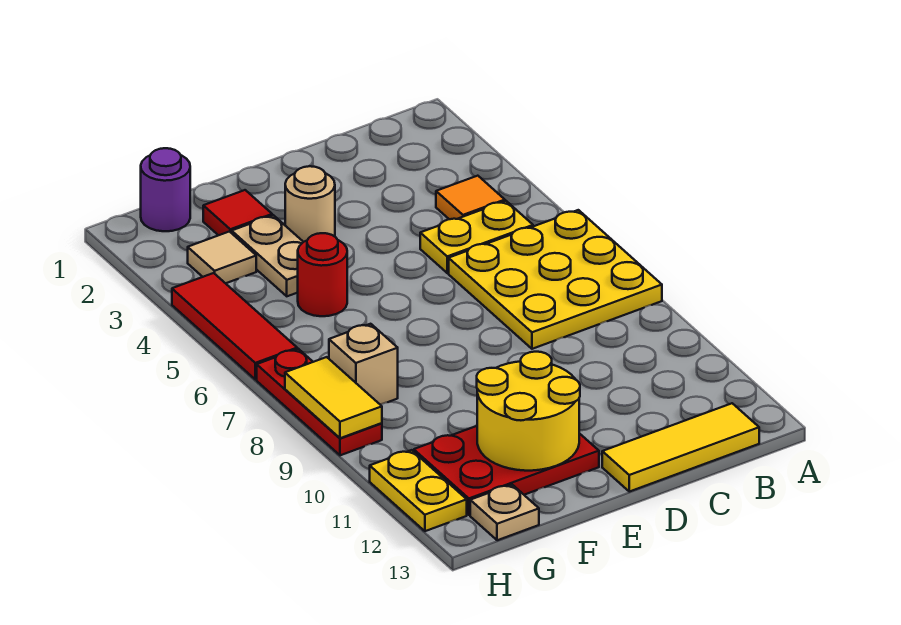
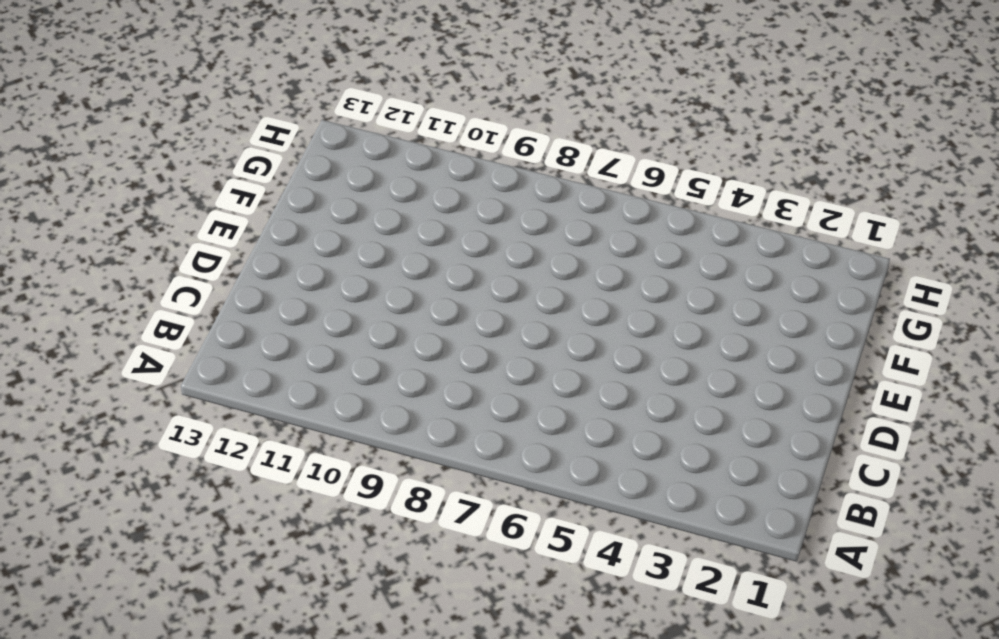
none -> yellow 3x3 plate [449,210,662,349]
none -> orange 1x1 tile [436,176,505,219]
none -> yellow 1x2 plate [420,201,533,273]

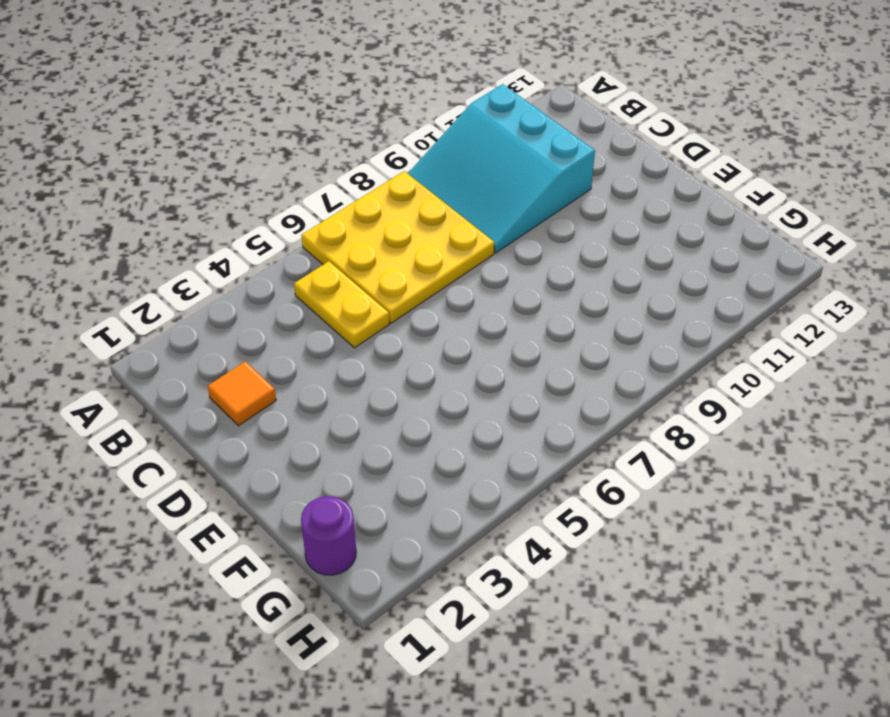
cyan 3x3 slope [408,84,595,253] -> none
orange 1x1 tile [208,361,276,426] -> orange 1x1 tile moved to [436,176,505,219]
none -> yellow 1x3 tile [602,403,759,492]
none -> tan 1x1 round brick [285,166,335,242]
none -> red 2x3 plate [414,426,599,515]

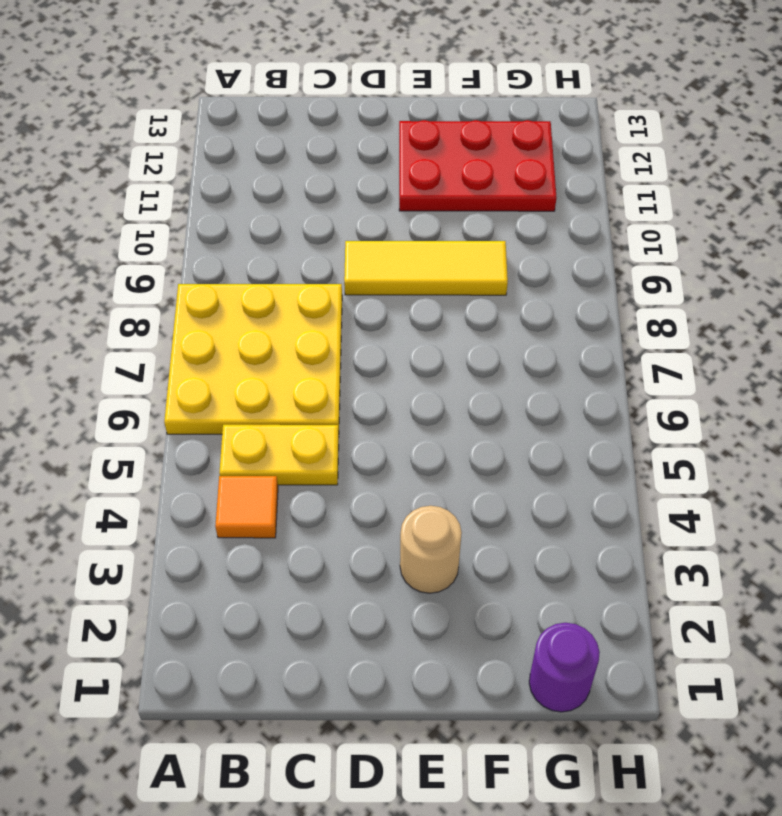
yellow 1x3 tile [344,241,508,295] -> yellow 1x3 tile moved to [602,403,759,492]
none -> red 1x1 tile [203,190,272,235]
none -> tan 1x2 plate [232,215,303,296]
none -> red 1x1 round brick [298,233,347,316]

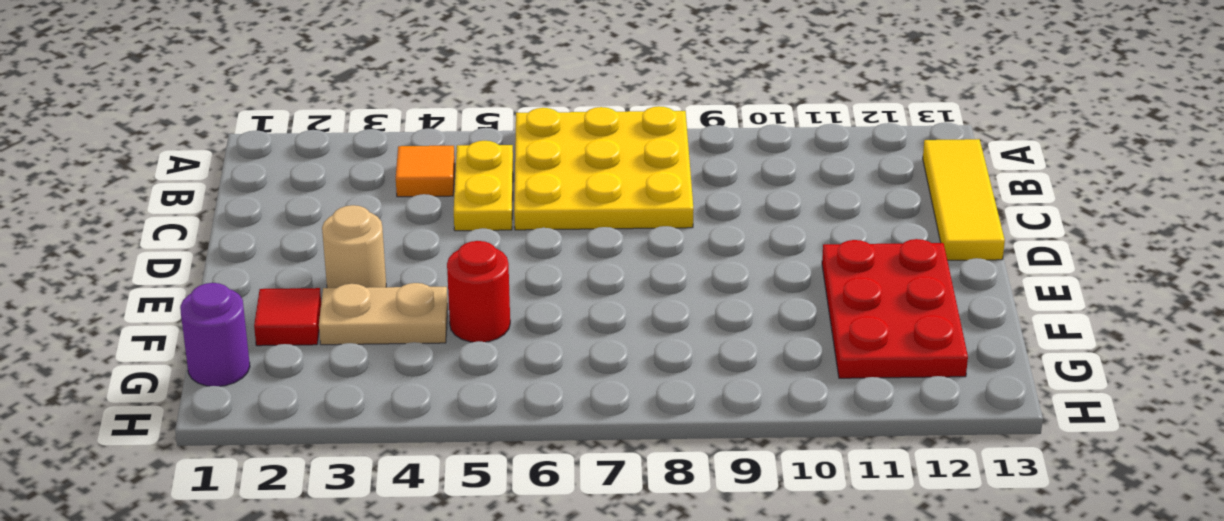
none -> tan 1x1 tile [188,232,256,283]
none -> tan 1x1 brick [329,324,398,405]
none -> tan 1x1 plate [470,485,539,540]

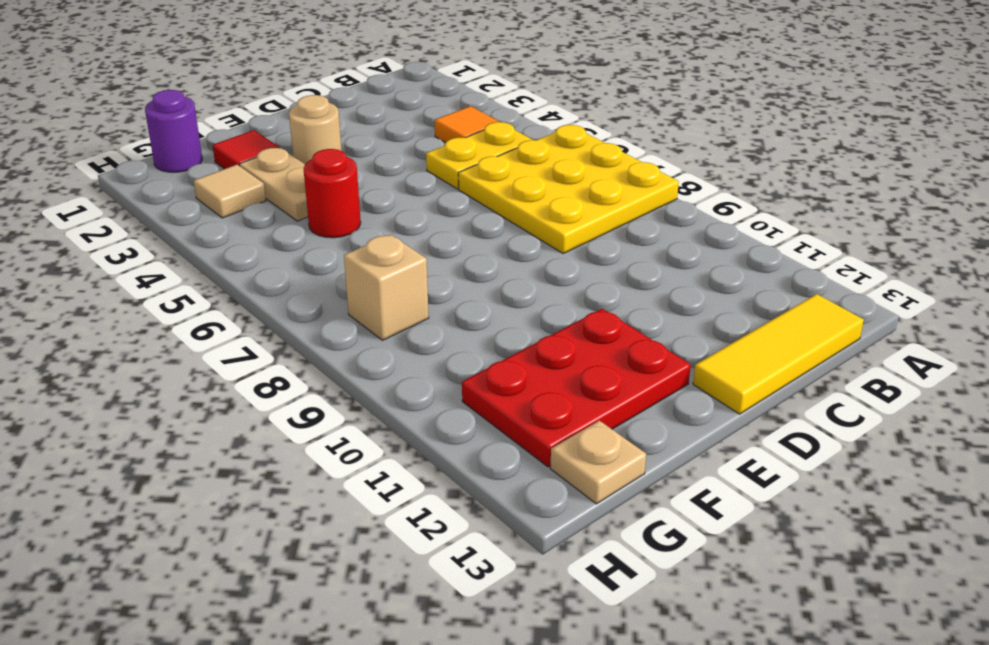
none -> red 1x3 tile [172,273,297,379]
none -> red 1x3 plate [257,349,382,455]
none -> yellow 1x2 plate [370,450,467,531]

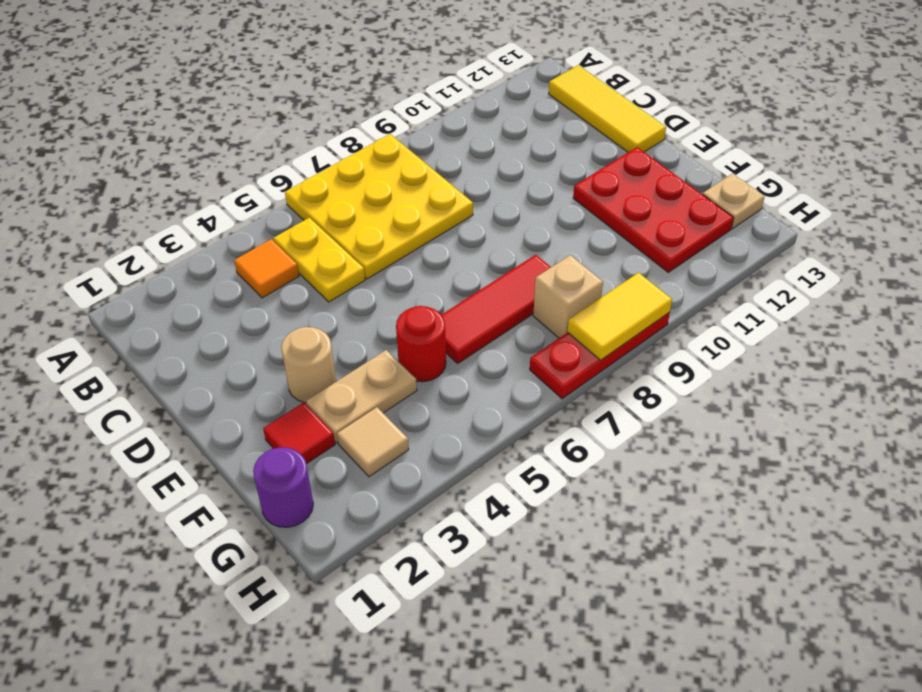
red 1x3 tile [442,255,551,363] -> red 1x3 tile moved to [172,273,297,379]
none -> yellow 1x2 plate [370,450,467,531]
none -> yellow 2x2 round brick [477,352,580,471]

